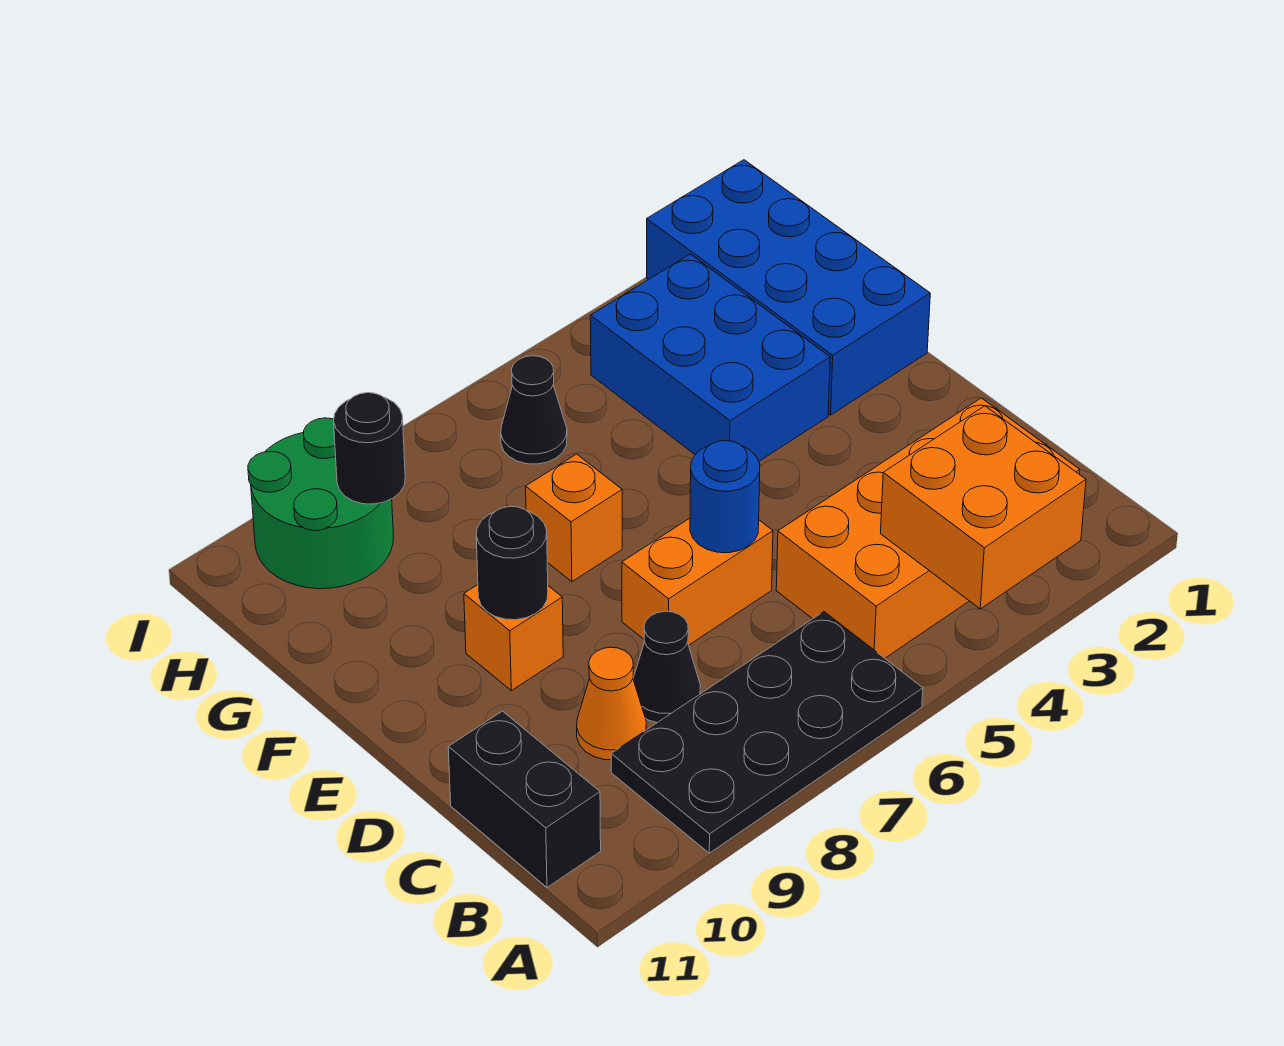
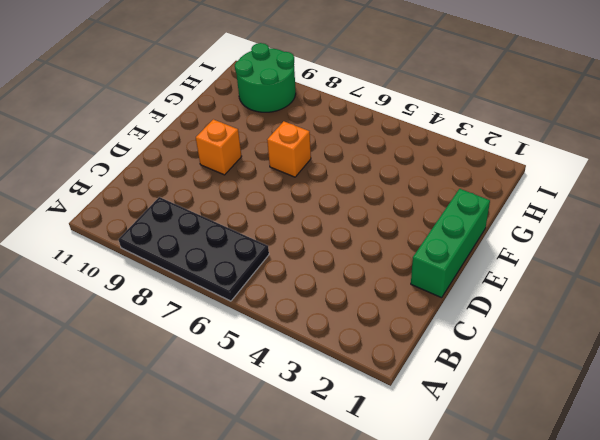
green 1x3 brick [411,189,490,298] -> blue 2x4 brick [647,160,930,415]
none -> orange 2x4 brick [776,398,1080,658]
none -> black 1x2 brick [448,711,601,887]
none -> black 1x1 cone [633,611,701,723]

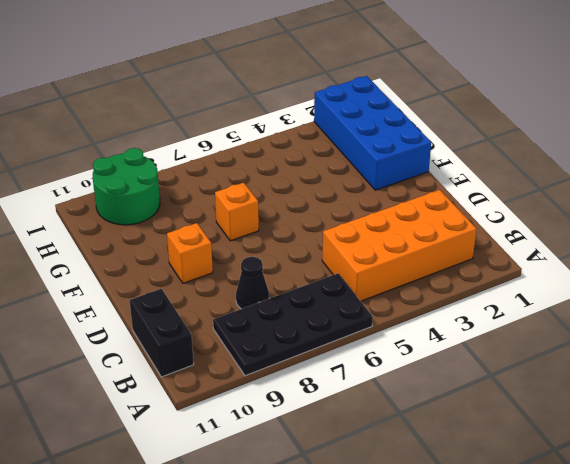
none -> orange 1x1 cone [577,647,646,760]
none -> orange 1x2 brick [622,518,773,645]
none -> blue 2x3 brick [590,254,830,461]

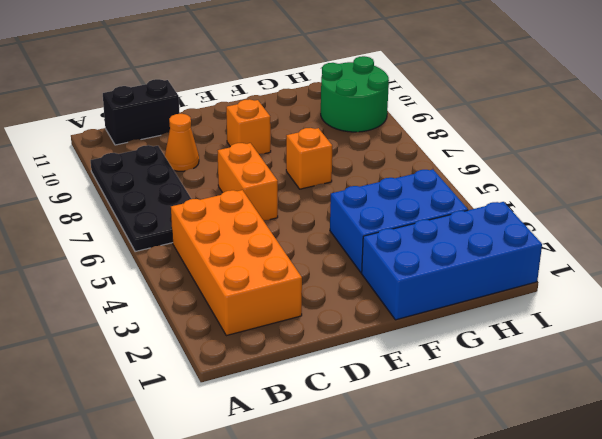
none -> black 1x1 cone [633,611,701,723]
none -> black 1x1 cone [501,356,567,464]
none -> orange 2x2 brick [880,406,1086,609]

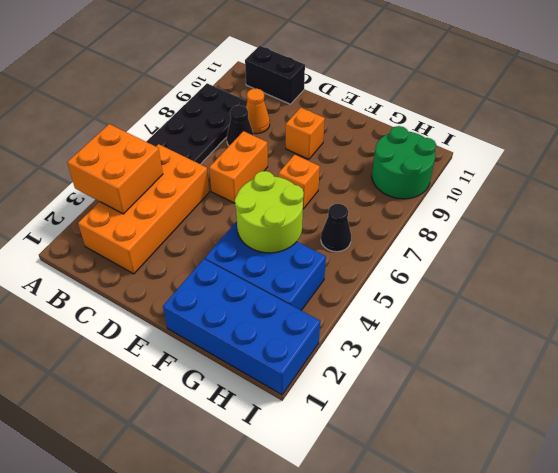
lime 2x2 round brick [235,171,304,253] -> none
none -> blue 1x1 round brick [690,441,760,553]
none -> black 1x1 round brick [476,506,548,620]
none -> black 1x1 round brick [334,393,405,504]

